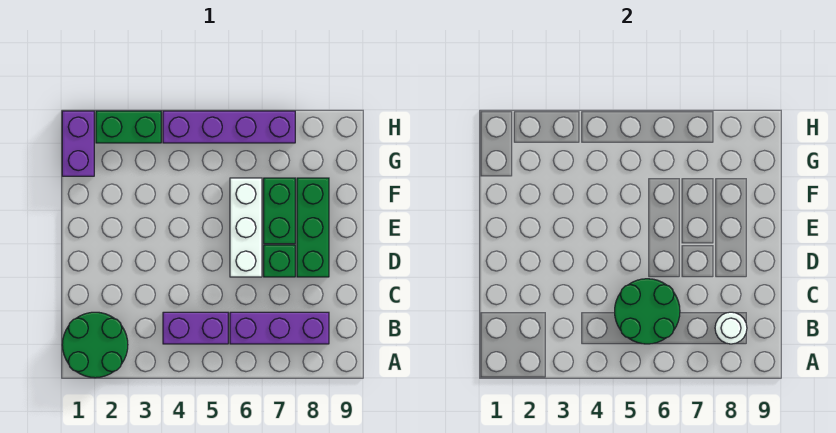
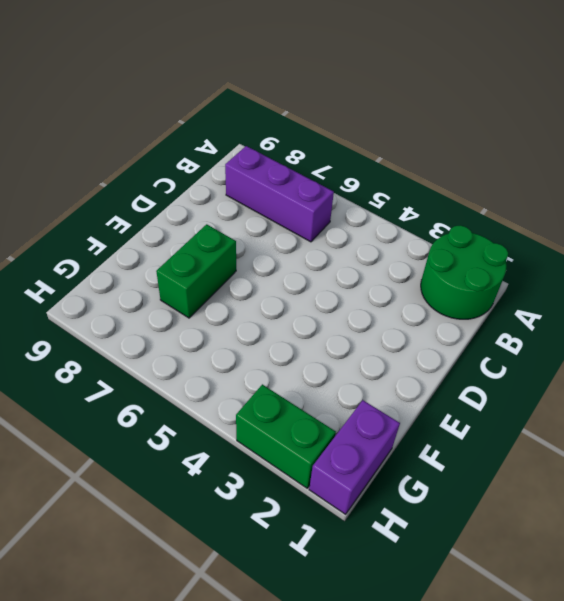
none -> purple 1x2 brick [163,312,228,344]
none -> white 1x3 brick [230,178,262,277]
none -> green 1x1 brick [264,245,295,277]

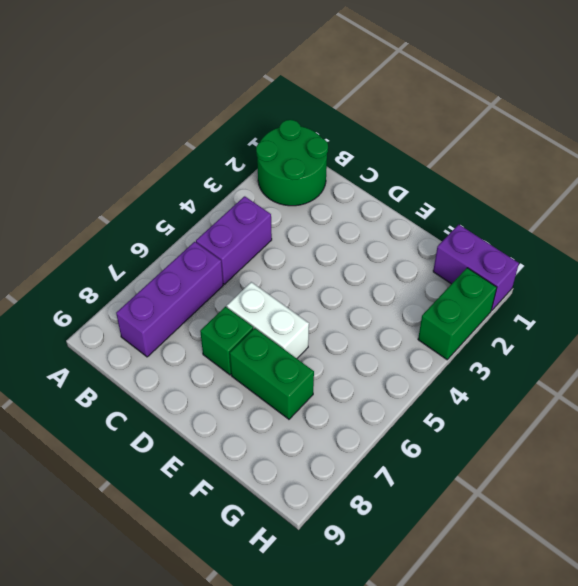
white 1x2 brick [227,282,309,358] -> white 1x3 brick [230,178,262,277]
none -> green 1x3 brick [297,178,329,277]
none -> purple 1x4 brick [163,111,295,143]
none -> green 2x2 round brick [615,279,680,344]

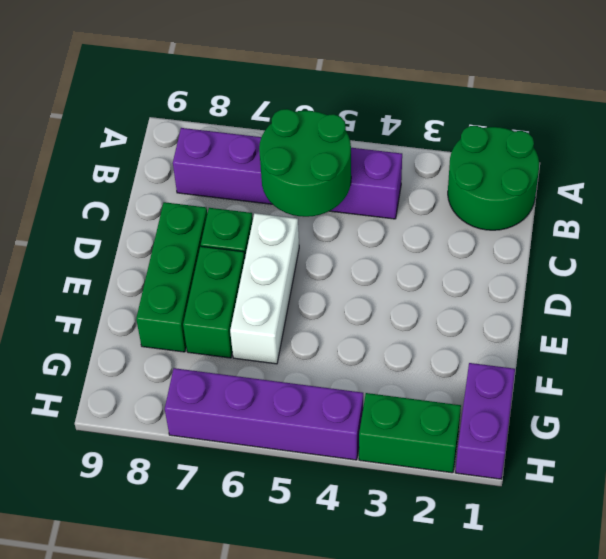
none -> white 1x1 round brick [715,312,747,344]

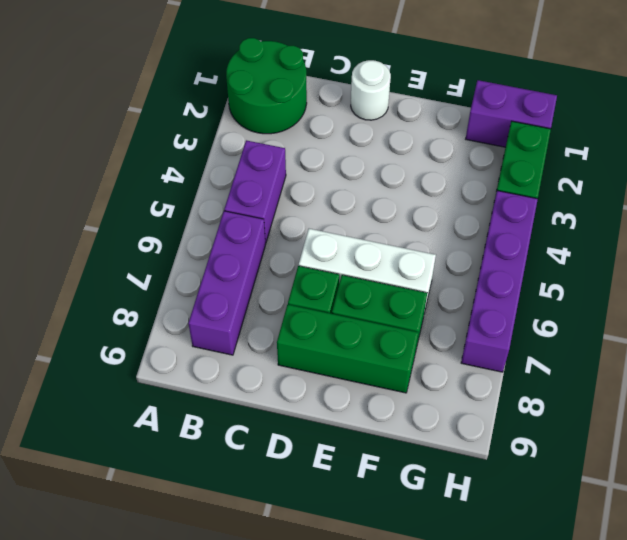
white 1x1 round brick [351,60,391,120] -> white 1x1 round brick moved to [715,312,747,344]
none -> green 2x2 round brick [615,279,680,344]

